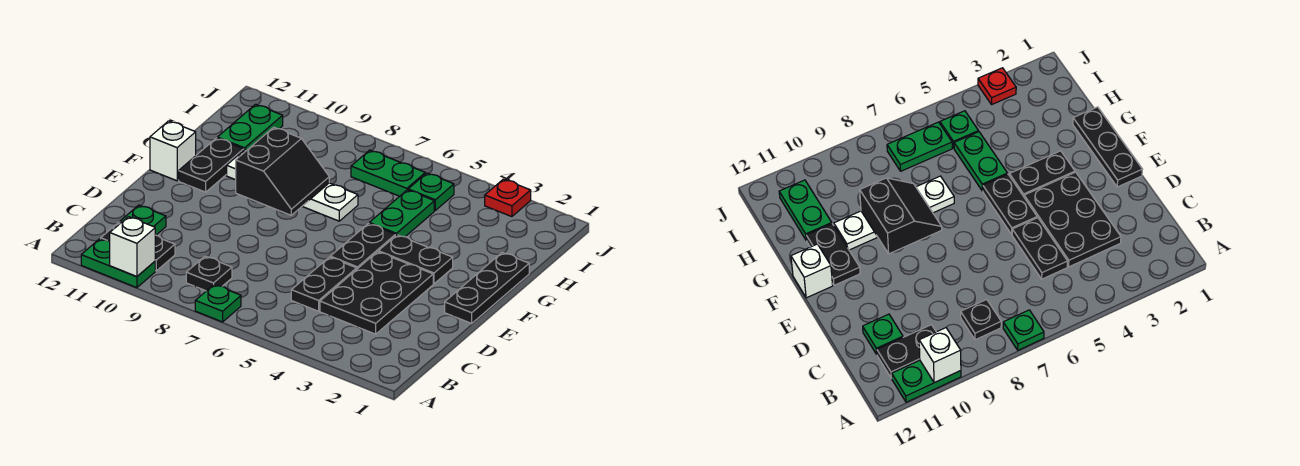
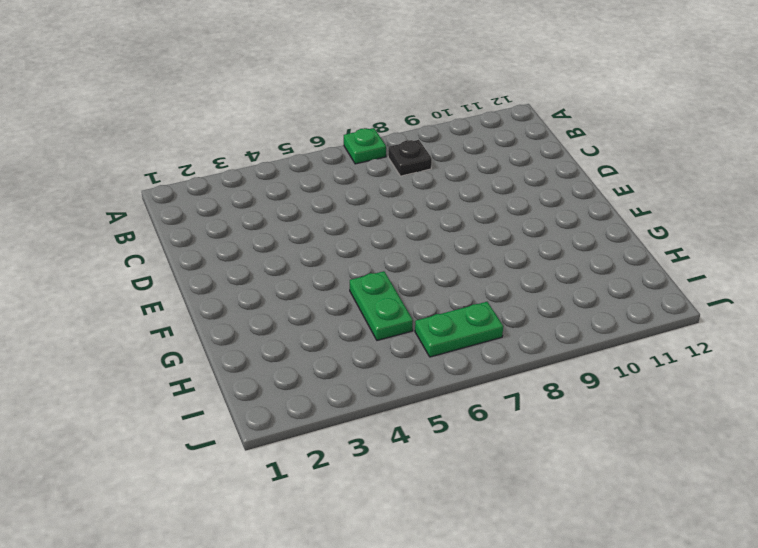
none -> green 1x2 plate [81,239,155,288]
none -> black 1x2 plate [101,222,175,271]
none -> black 2x3 plate [320,252,433,334]

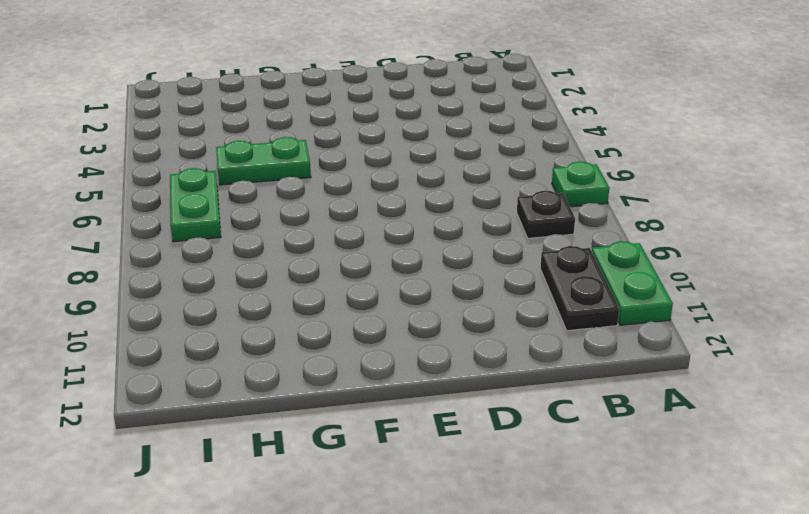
none -> black 2x3 plate [320,252,433,334]
none -> black 1x2 plate [291,257,357,311]
none -> green 1x1 plate [120,205,166,235]

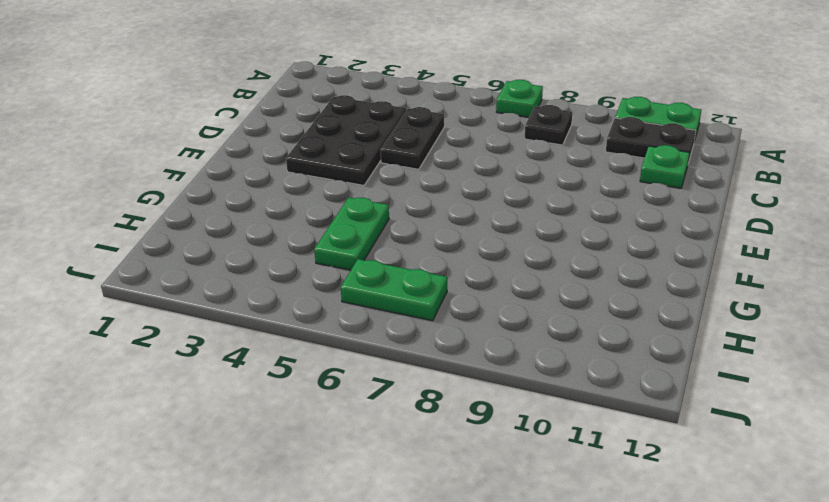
none -> black 1x3 plate [445,253,529,323]
none -> black 1x2 plate [330,224,396,269]
none -> black 1x2 plate [378,235,453,284]

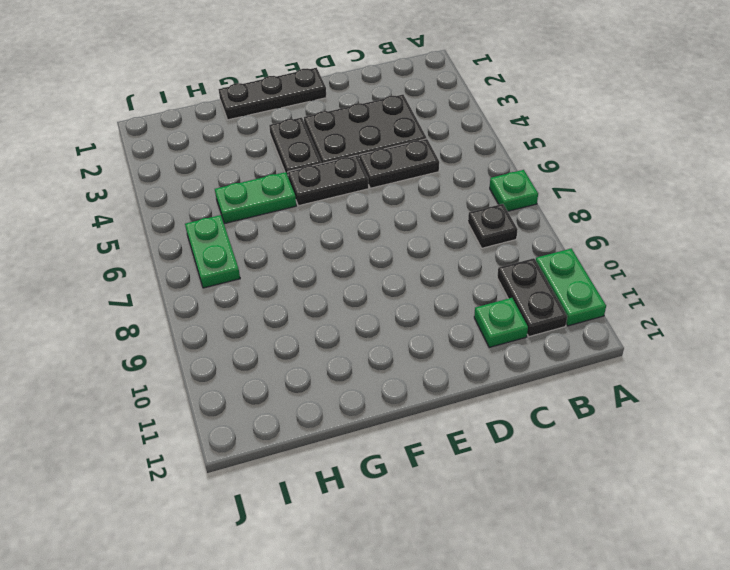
none -> black 1x2 plate [179,138,244,192]
none -> white 1x1 brick [150,121,196,181]
none -> white 1x4 plate [227,149,358,221]

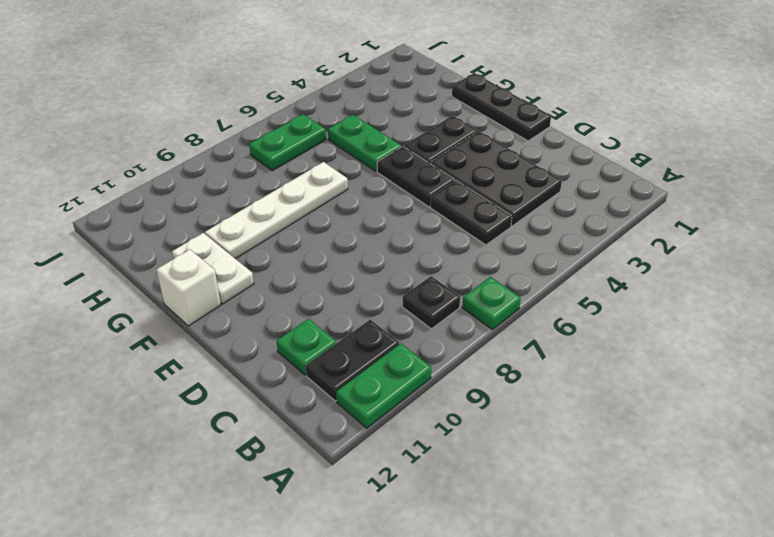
white 1x2 plate [172,233,254,304] -> black 1x2 plate [179,138,244,192]
none -> green 1x2 plate [217,104,283,150]
none -> green 1x1 plate [408,173,454,210]
none -> red 1x1 plate [485,179,531,217]

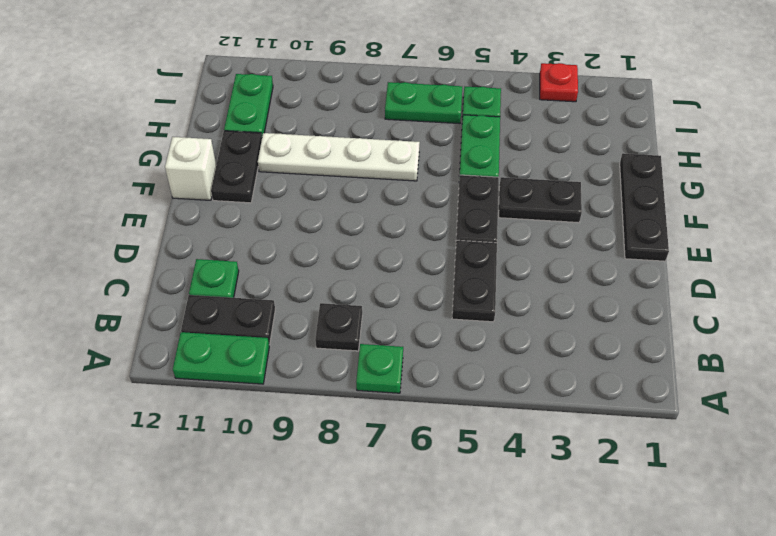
none -> black 2x3 plate [320,252,433,334]
none -> white 1x1 brick [110,217,155,277]
none -> black 2x2 slope [236,127,329,215]

